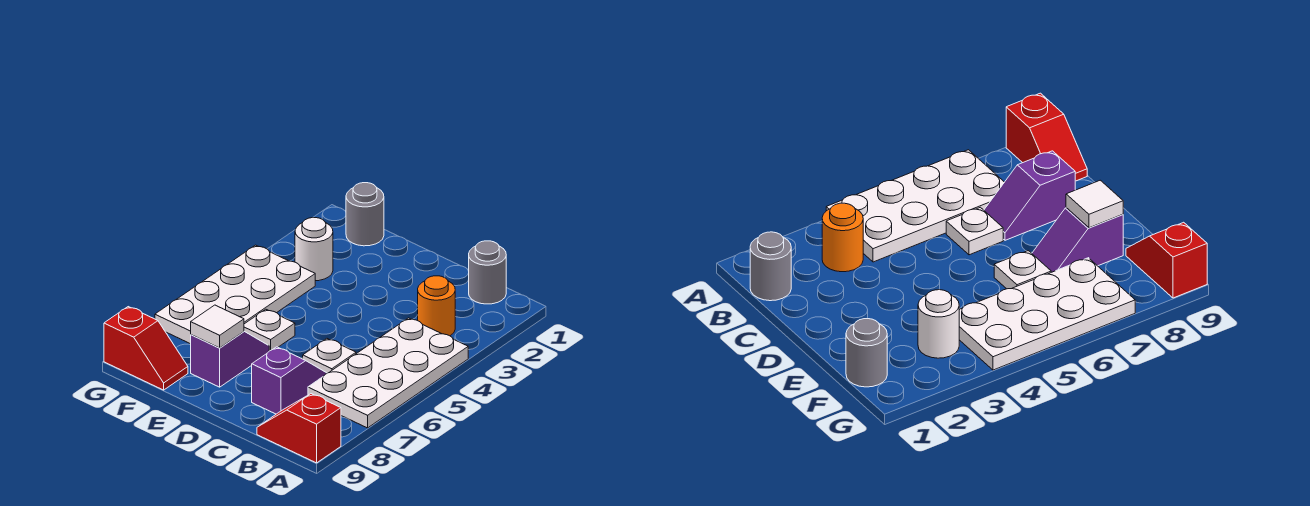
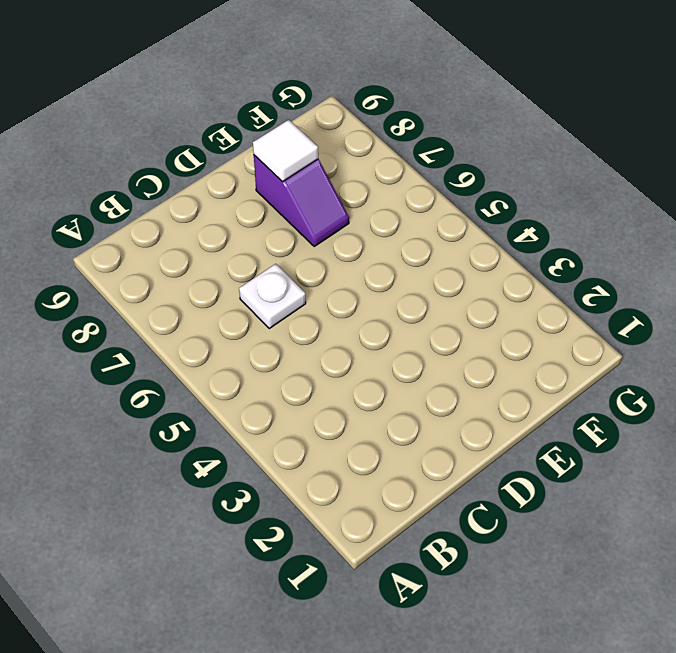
none -> white 2x4 plate [308,318,468,428]
none -> red 1x2 slope [257,394,341,463]
none -> grey 1x1 round brick [469,241,506,304]

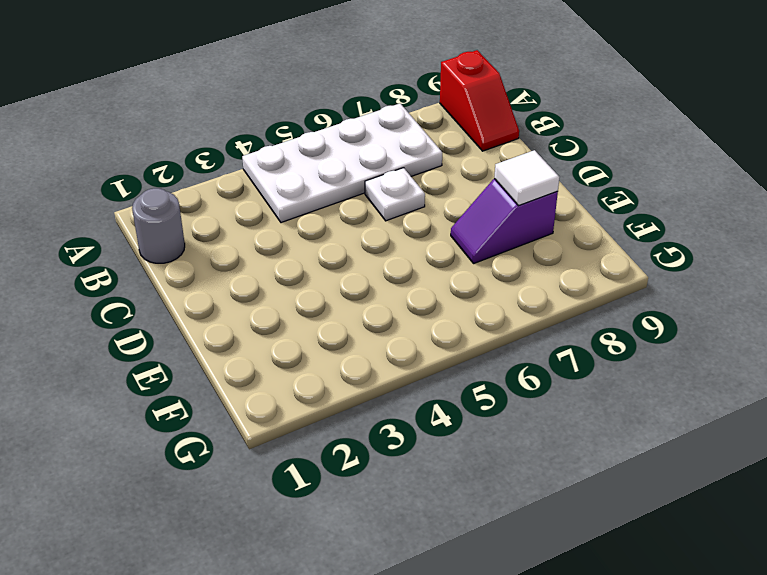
none -> orange 1x1 round brick [418,276,455,336]
none -> purple 1x2 slope [252,347,327,414]
none -> white 1x1 plate [244,309,295,351]

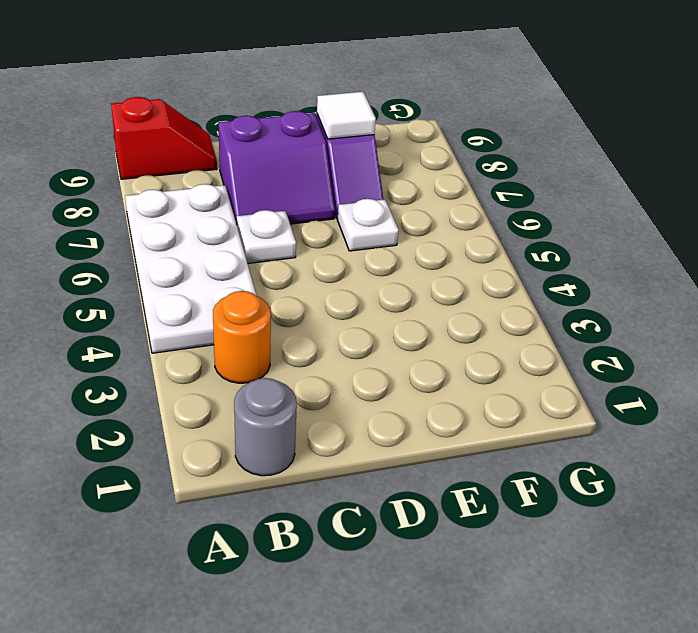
purple 2x2 slope [218,111,335,224] -> purple 1x2 slope [252,347,327,414]
none -> grey 1x1 round brick [346,183,384,246]
none -> white 1x1 round brick [295,218,333,281]
none -> white 2x4 plate [155,245,315,344]

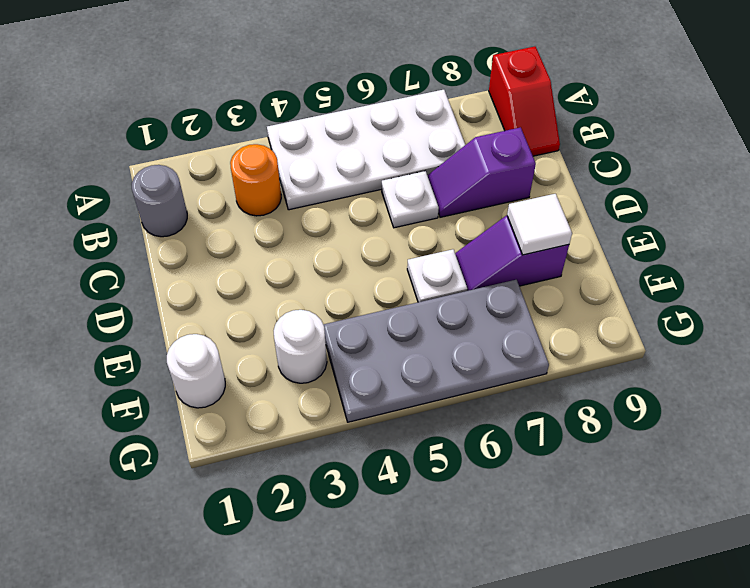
white 1x1 round brick [167,334,225,408] -> grey 1x1 round brick [346,183,384,246]
grey 2x4 plate [323,280,549,422] -> white 2x4 plate [155,245,315,344]
none -> red 1x2 slope [104,307,188,390]

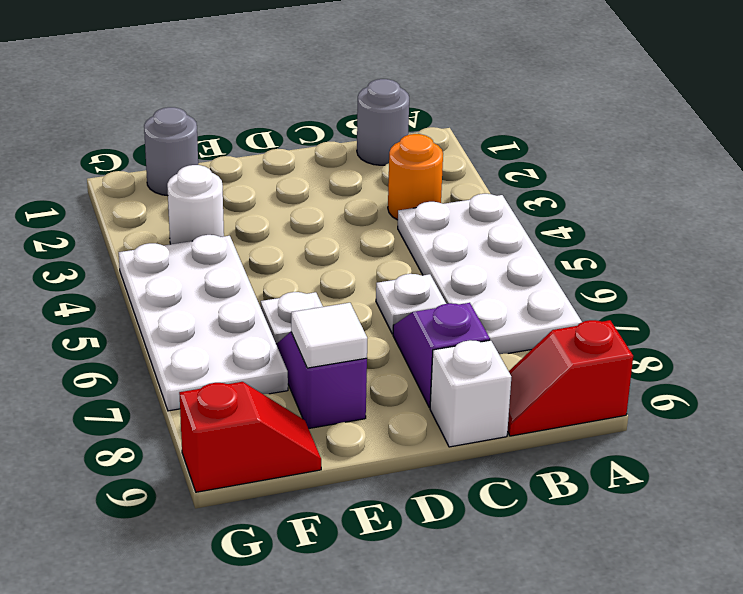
white 1x1 brick [430,340,511,447] -> none

